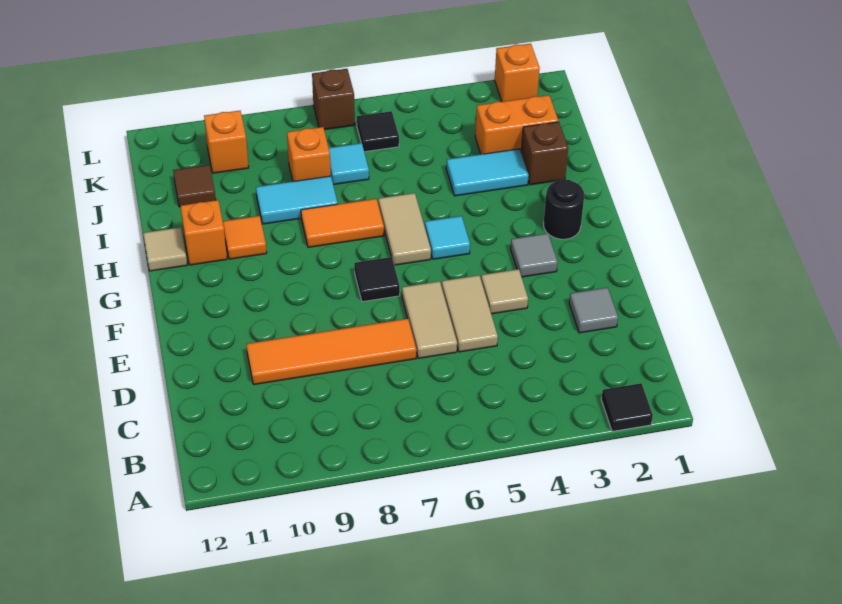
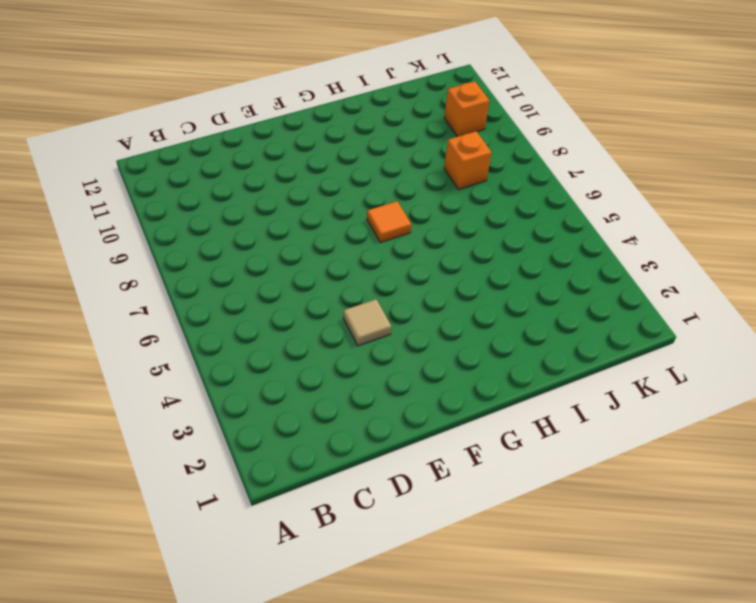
orange 1x1 tile [367,201,411,243] -> orange 1x1 tile moved to [223,216,267,259]
none -> black 1x1 tile [601,383,653,432]
none -> grey 1x1 tile [569,288,618,333]
none -> tan 1x2 tile [442,275,498,352]

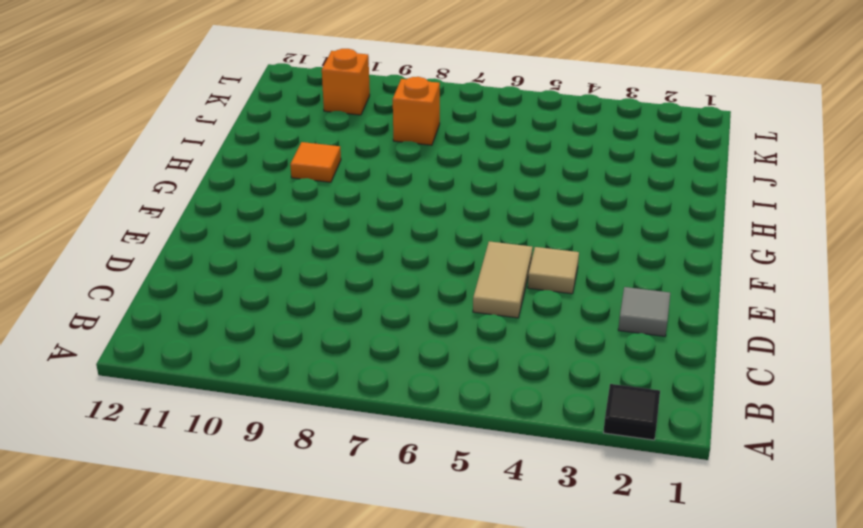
none -> tan 1x2 tile [402,281,457,358]
none -> orange 1x4 tile [246,319,416,385]
none -> grey 1x1 tile [511,233,558,277]

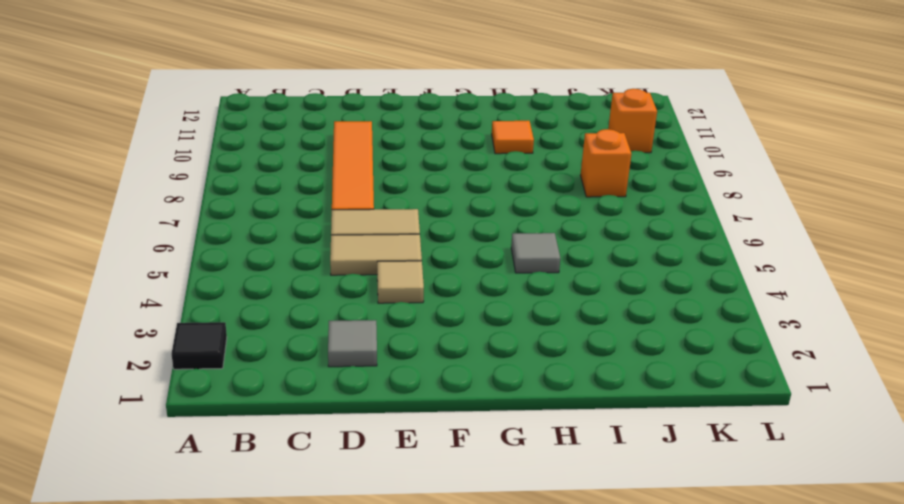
grey 1x1 tile [511,233,560,273] -> grey 1x1 tile moved to [511,233,558,277]
none -> black 1x1 tile [354,257,400,302]
none -> black 1x1 round brick [543,179,584,239]
none -> cyan 1x1 tile [425,216,470,259]

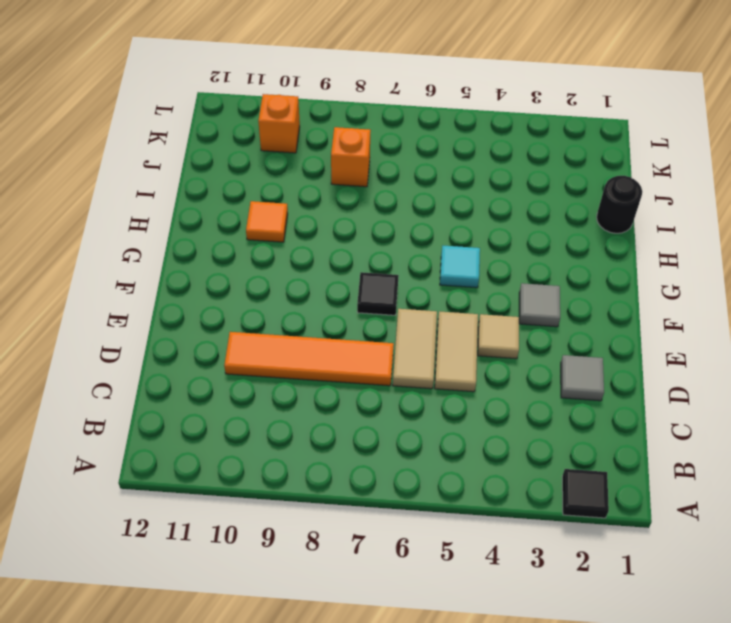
black 1x1 round brick [597,176,642,233] -> black 1x1 round brick moved to [543,179,584,239]
none -> tan 1x2 tile [379,193,431,265]
none -> orange 1x2 tile [301,199,384,247]
none -> orange 1x1 brick [180,200,227,265]

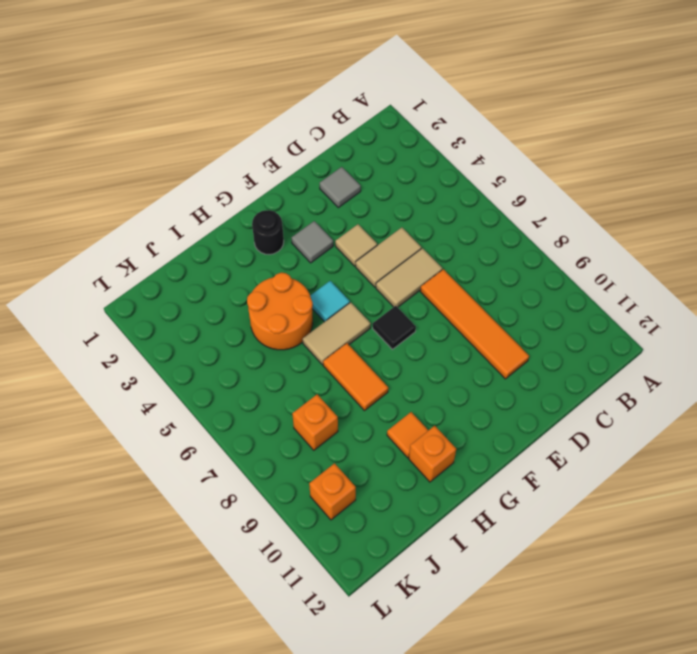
orange 2x2 round brick [247,273,313,350] -> cyan 1x2 tile [446,149,529,196]
none -> black 1x1 tile [601,383,653,432]
none -> tan 1x1 tile [143,227,187,271]
none -> brown 1x1 brick [521,122,568,185]

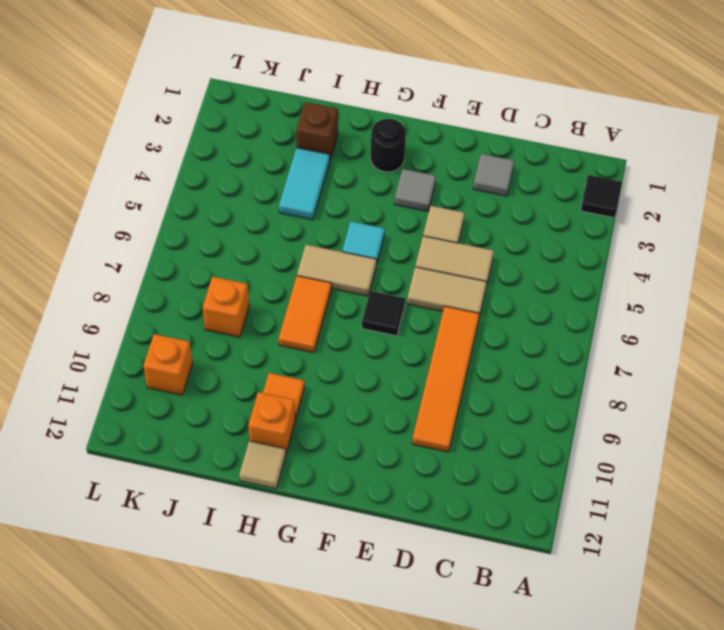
none -> cyan 1x2 tile [256,176,338,224]
none -> orange 1x2 brick [475,95,558,154]
none -> cyan 1x1 tile [329,143,369,185]

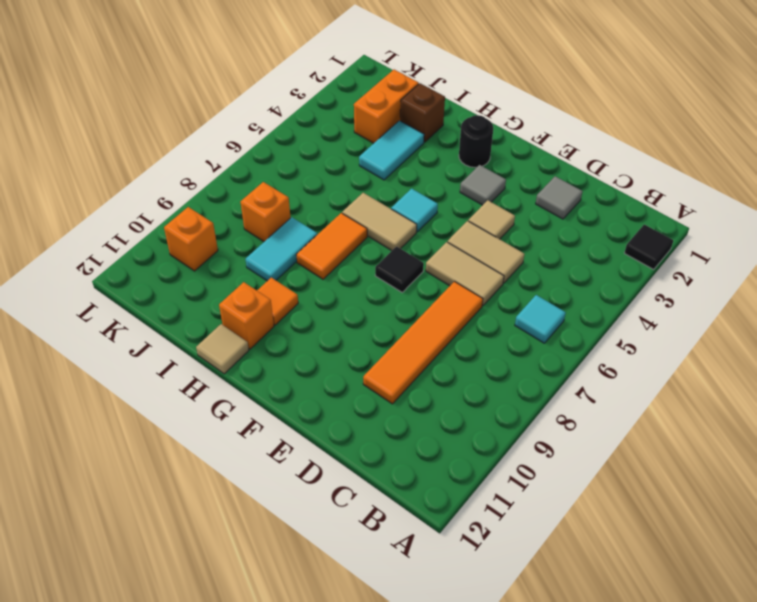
cyan 1x1 tile [515,295,566,343] -> cyan 1x1 tile moved to [329,143,369,185]
none -> brown 1x1 tile [173,165,216,207]
none -> black 1x1 tile [357,111,399,152]
none -> orange 1x1 brick [495,44,540,102]

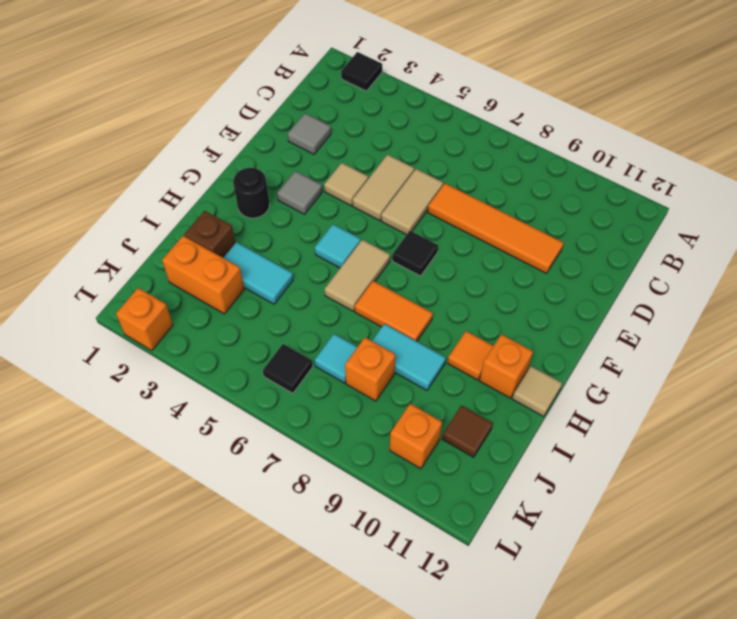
none -> brown 1x1 brick [312,69,355,130]

